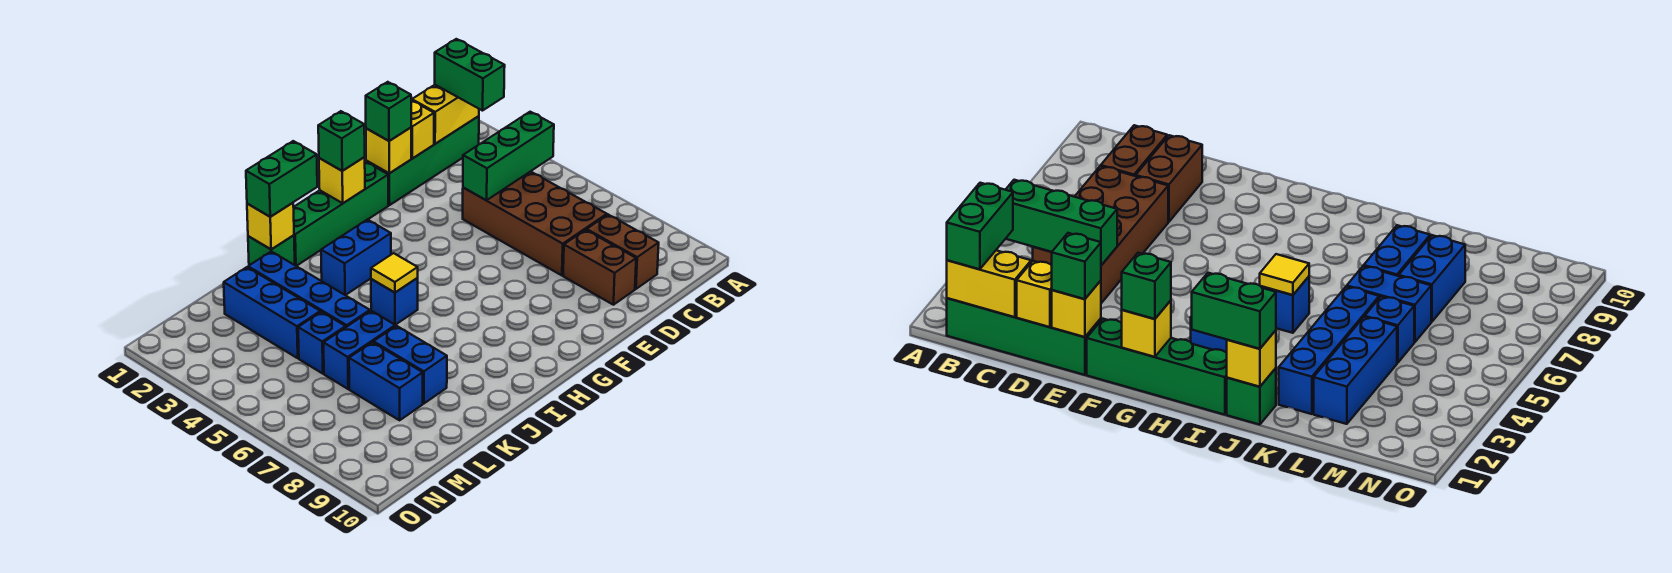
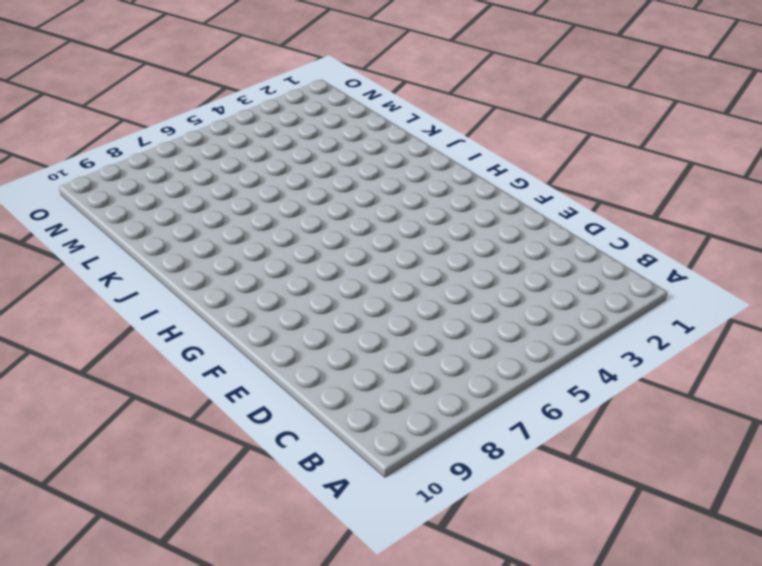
none -> green 1x4 brick [366,116,479,205]
none -> brown 2x4 brick [463,171,607,275]
none -> brown 1x2 brick [587,215,659,289]

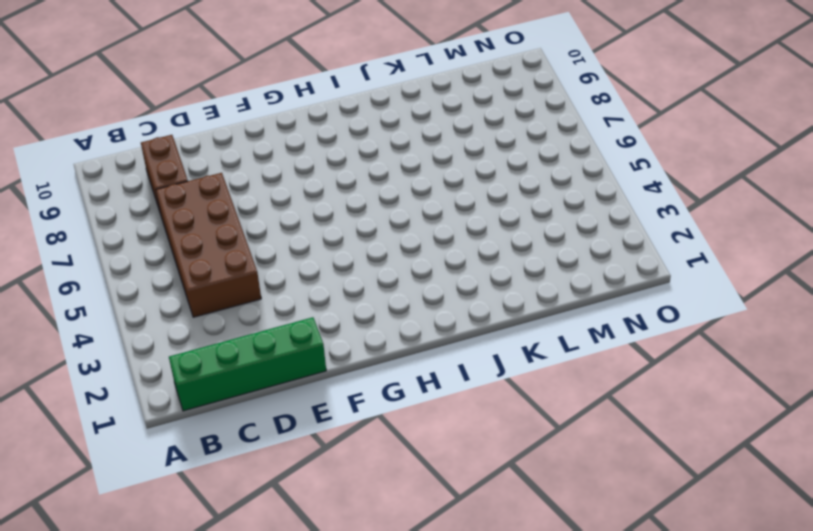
none -> brown 1x2 brick [563,230,636,305]
none -> green 1x4 brick [294,162,388,266]
none -> blue 1x2 brick [321,220,391,295]

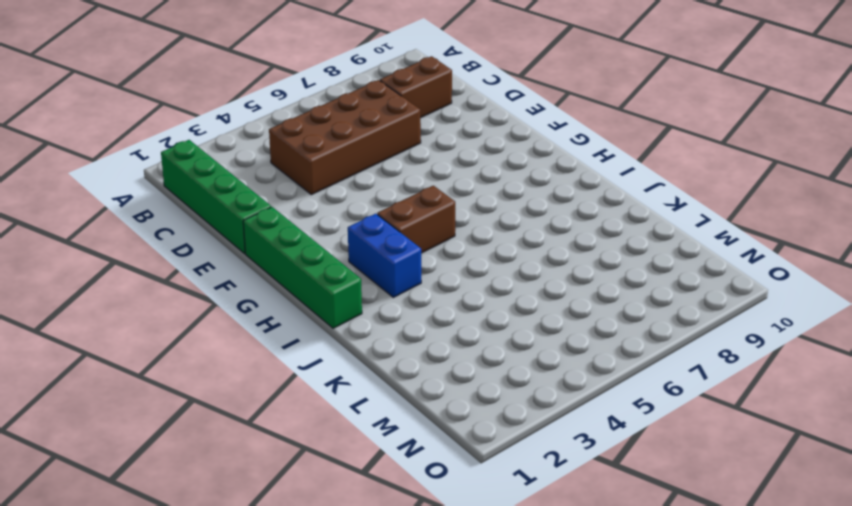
brown 1x2 brick [377,186,455,253] -> brown 1x2 brick moved to [563,230,636,305]
none -> blue 1x1 brick [371,278,418,325]
none -> green 1x1 brick [248,235,295,265]
none -> blue 1x4 brick [248,251,370,327]

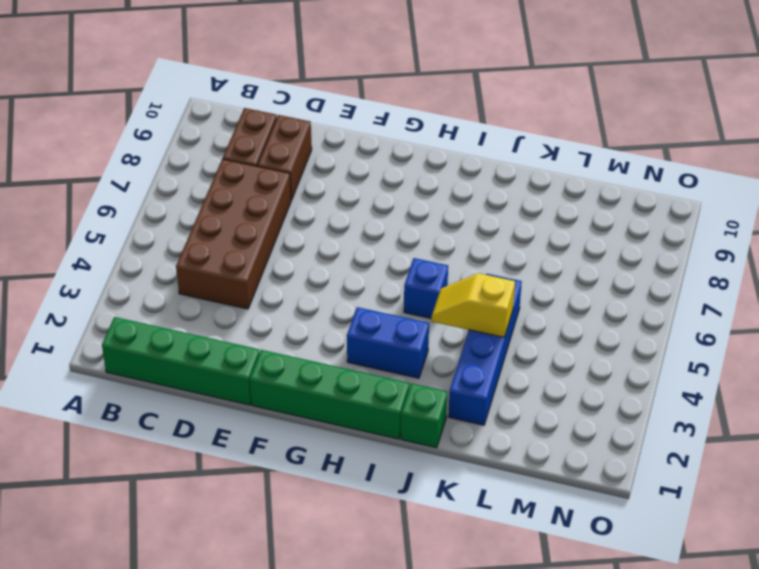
yellow 1x2 slope [431,273,515,337] -> none
none -> blue 1x2 brick [324,311,395,389]
none -> blue 1x2 brick [374,326,447,404]
none -> blue 1x3 brick [224,267,320,358]

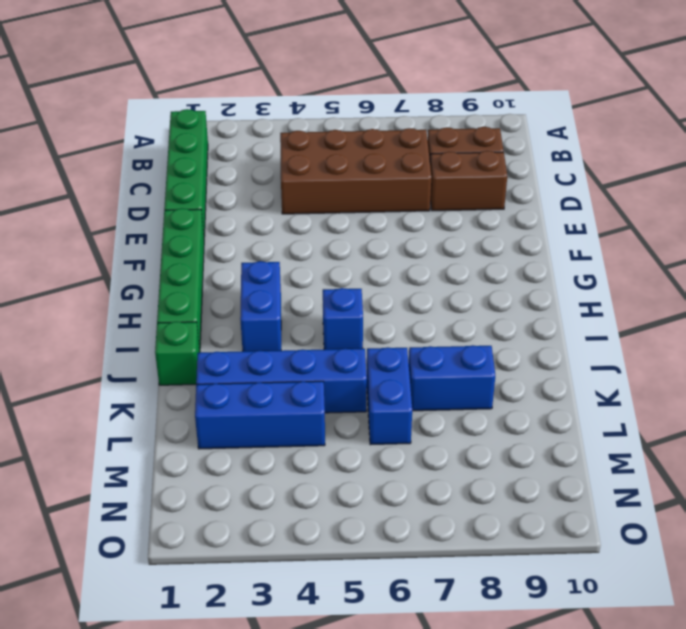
none -> blue 1x1 brick [298,312,346,374]
none -> blue 1x2 brick [349,342,423,420]
none -> yellow 1x2 brick [412,85,479,144]

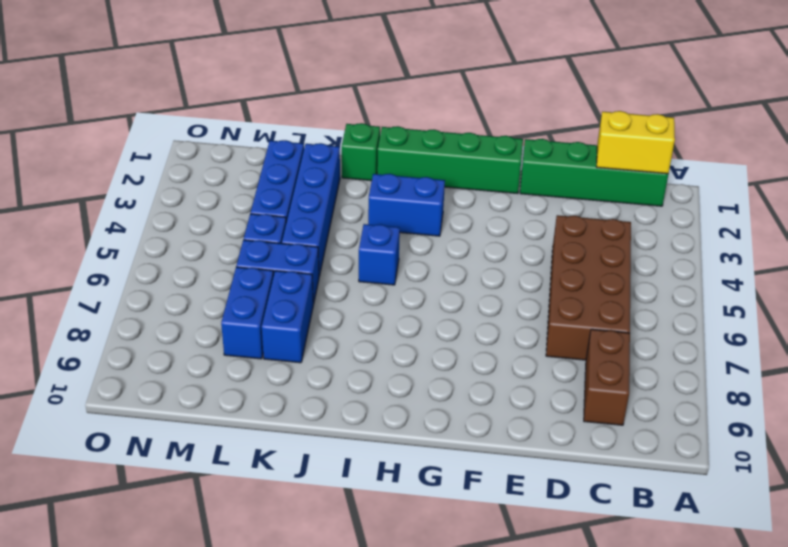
none -> brown 1x2 brick [563,230,636,305]
none -> green 1x3 brick [463,112,554,200]
none -> yellow 1x1 brick [411,100,434,159]

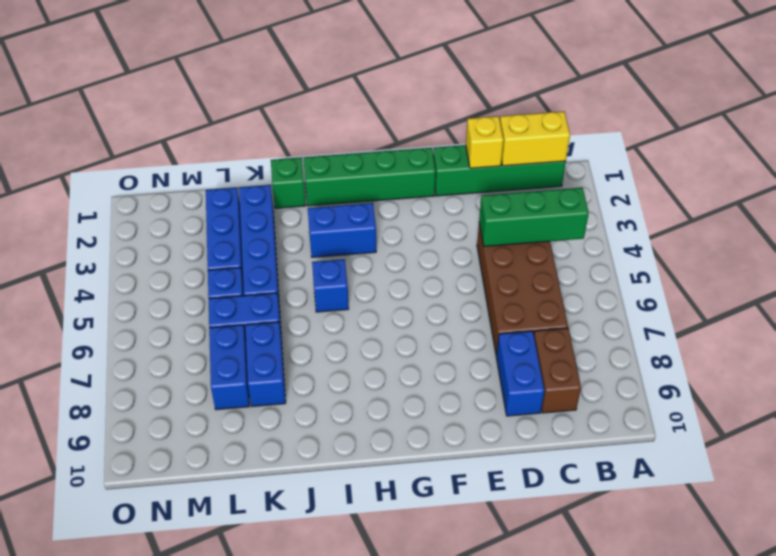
blue 1x2 brick [496,331,545,416] -> brown 1x2 brick [563,230,636,305]
none -> yellow 1x1 brick [366,128,411,173]
none -> yellow 1x1 brick [319,157,365,203]
none -> yellow 1x1 tile [371,253,418,293]

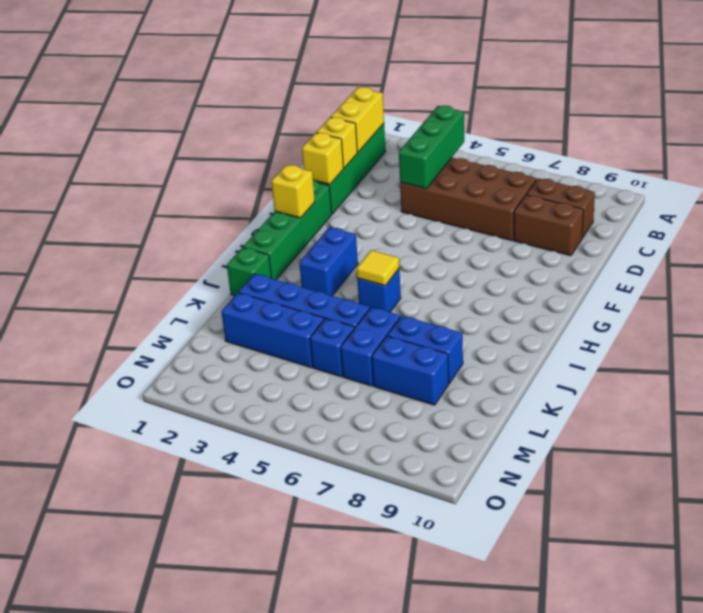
none -> yellow 1x1 brick [247,203,294,249]
none -> green 1x2 brick [435,39,505,111]
none -> green 1x1 brick [366,82,411,141]

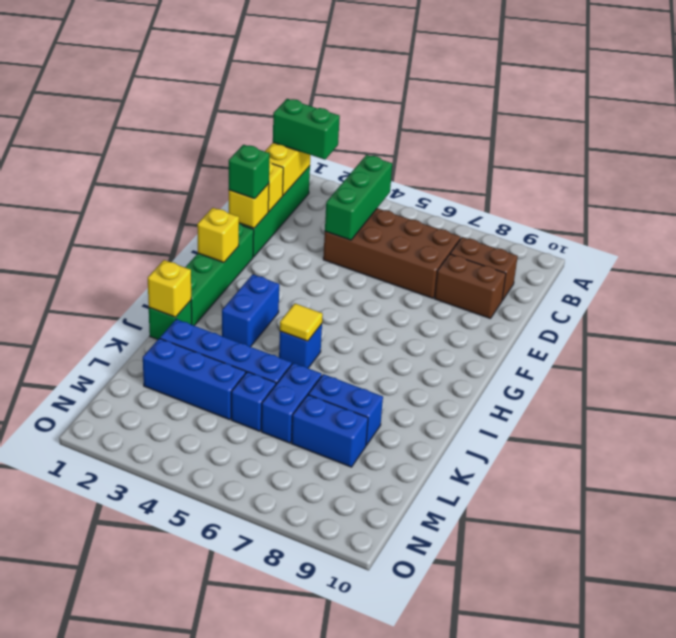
none -> green 1x1 brick [318,111,365,171]
none -> green 1x2 brick [246,141,317,217]

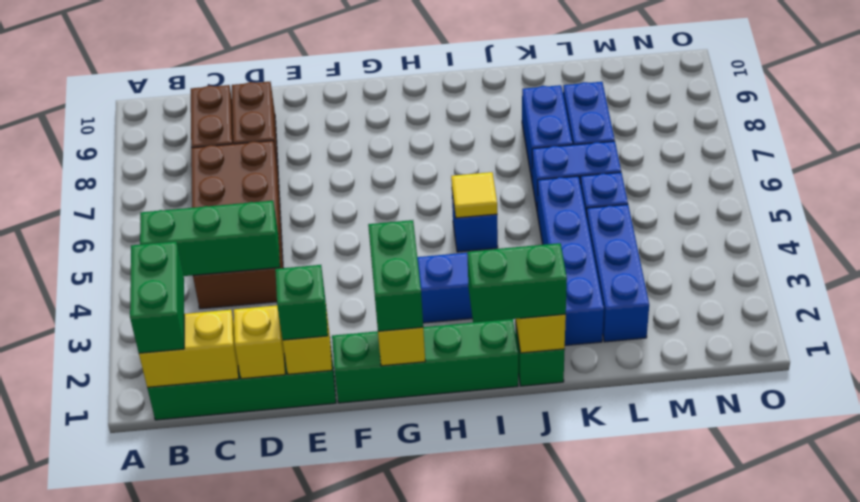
green 1x2 brick [368,220,423,331] -> green 1x1 brick [318,111,365,171]

